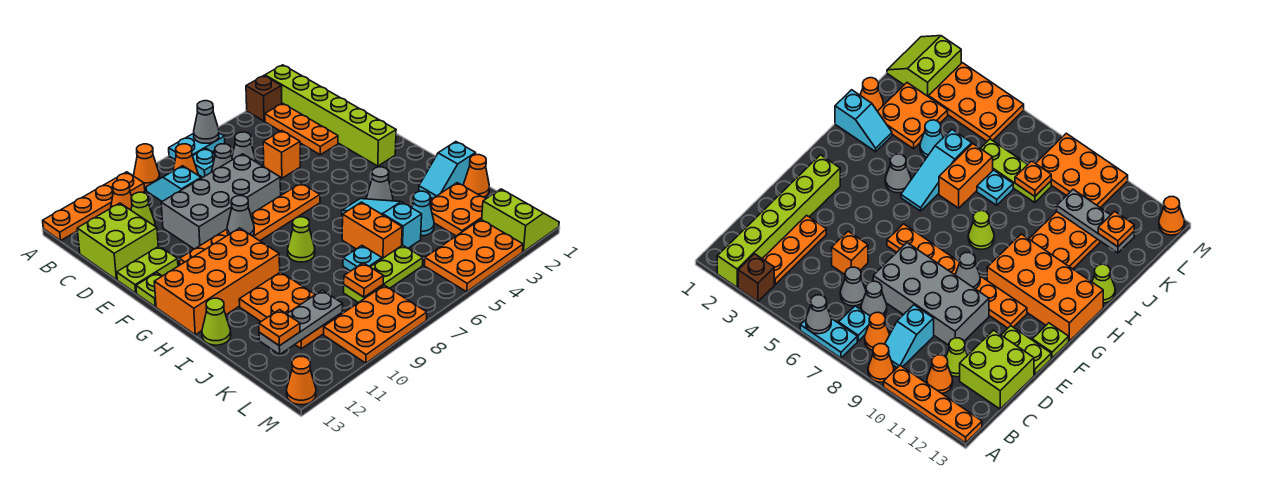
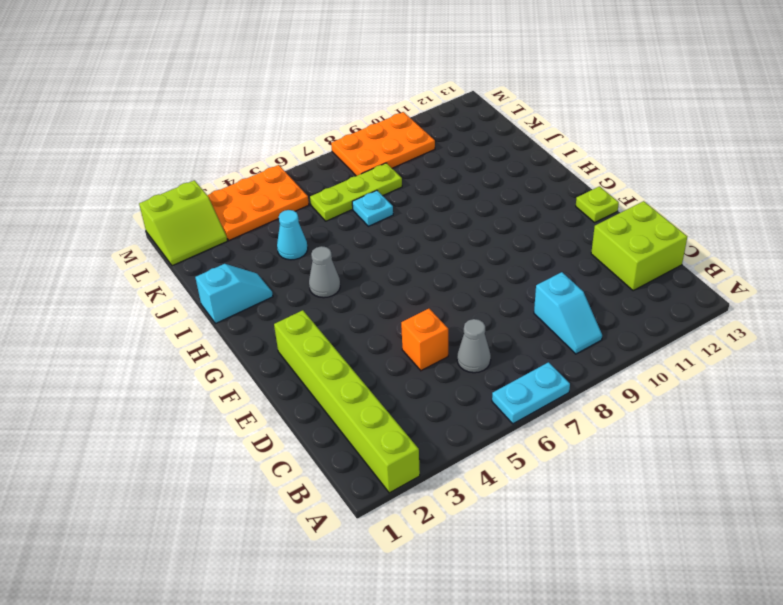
lime 2x2 slope [139,180,227,266] -> lime 2x2 slope turned to [482,189,559,252]
none -> brown 1x1 brick [246,76,282,121]
none -> orange 1x1 cone [134,144,160,187]
none -> orange 1x4 plate [43,172,145,240]
none -> orange 1x3 plate [265,103,338,155]

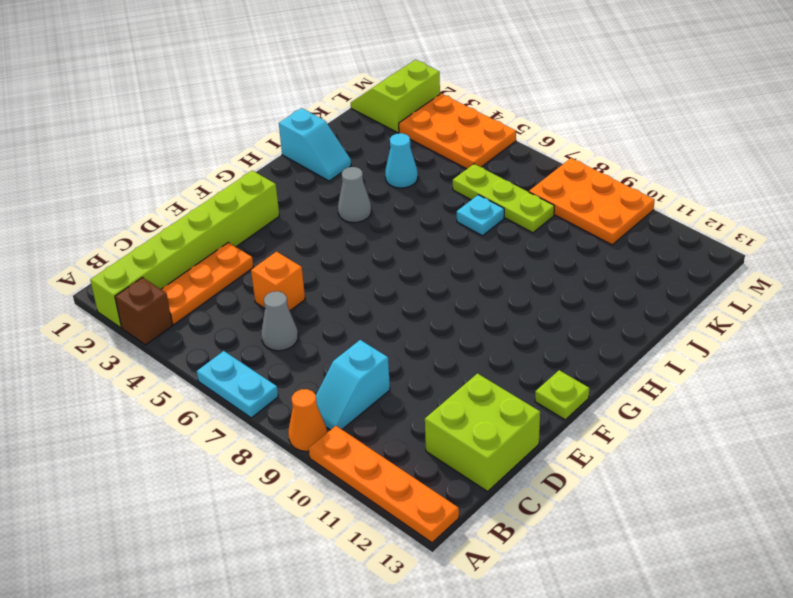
none -> cyan 1x1 plate [193,148,215,177]
none -> orange 1x1 cone [173,144,198,175]
none -> orange 1x1 cone [111,180,132,210]
none -> grey 1x1 cone [212,144,233,172]

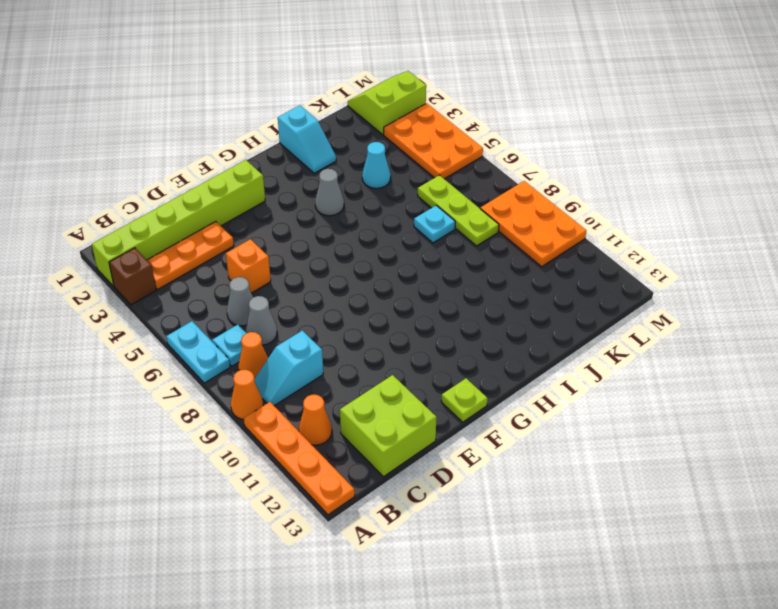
none -> lime 1x1 cone [131,192,155,226]
none -> grey 2x4 brick [161,154,281,249]
none -> lime 1x2 plate [117,246,178,293]
none -> orange 1x6 plate [180,183,320,265]

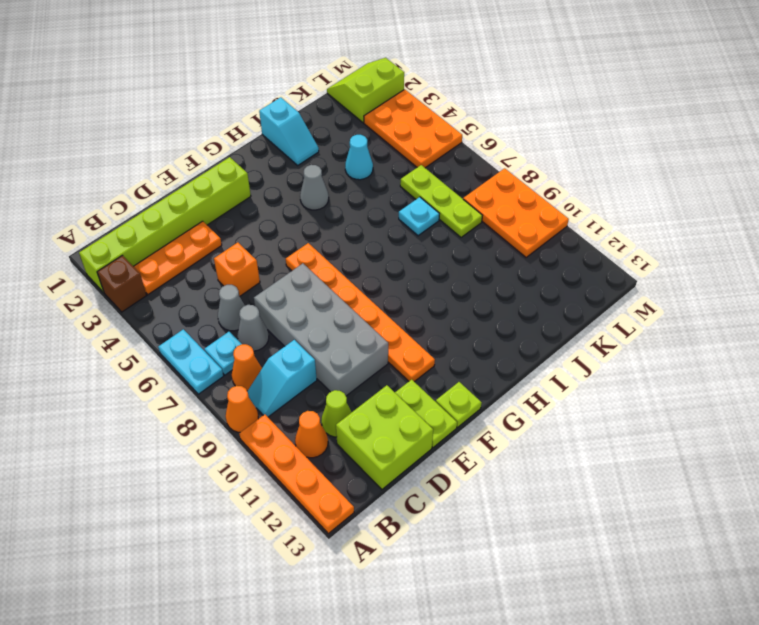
none -> orange 2x4 brick [154,228,280,335]
none -> cyan 1x3 slope [342,199,422,248]
none -> lime 1x1 cone [288,217,315,262]
none -> orange 1x2 brick [342,202,402,259]

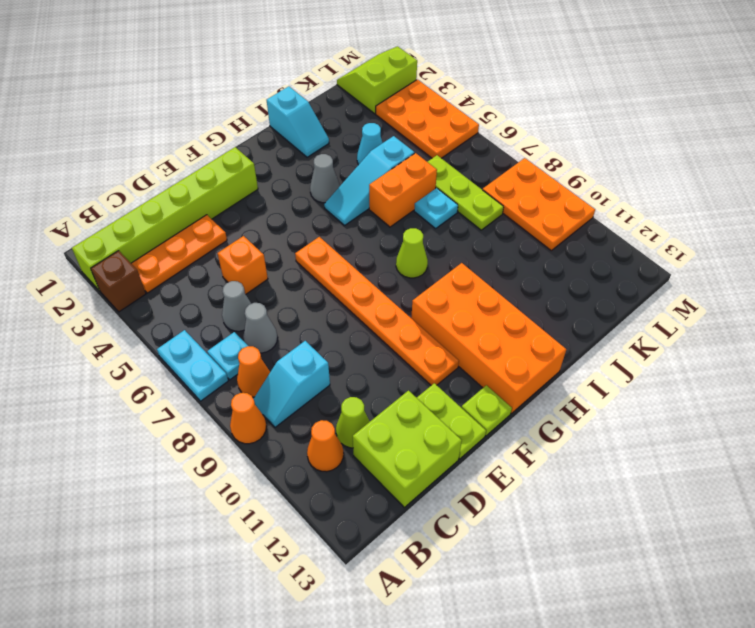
none -> orange 1x4 plate [43,172,145,240]
none -> grey 2x4 brick [161,154,281,249]
none -> orange 2x3 plate [239,272,342,349]
none -> lime 1x1 cone [202,298,231,345]

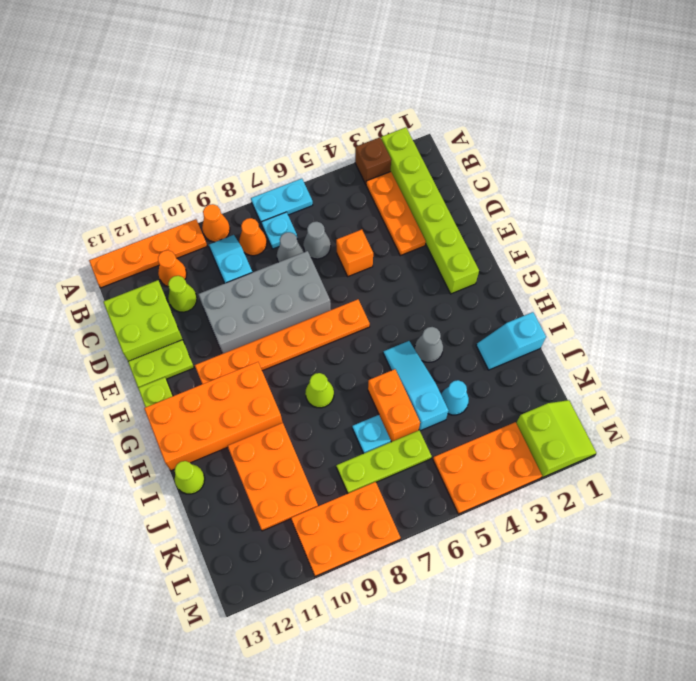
none -> orange 1x1 cone [463,155,489,197]
none -> orange 2x2 plate [430,183,486,236]
none -> orange 1x1 cone [287,357,316,405]
none -> grey 1x1 cone [194,101,219,143]

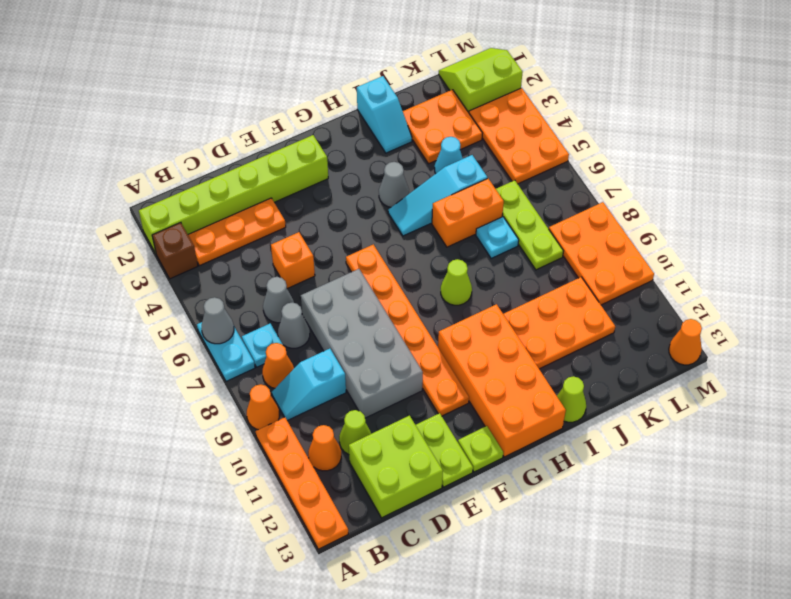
none -> orange 1x1 cone [463,155,489,197]
none -> grey 1x1 cone [227,196,254,236]
none -> orange 1x1 plate [344,263,384,297]
none -> grey 1x3 plate [259,290,343,355]

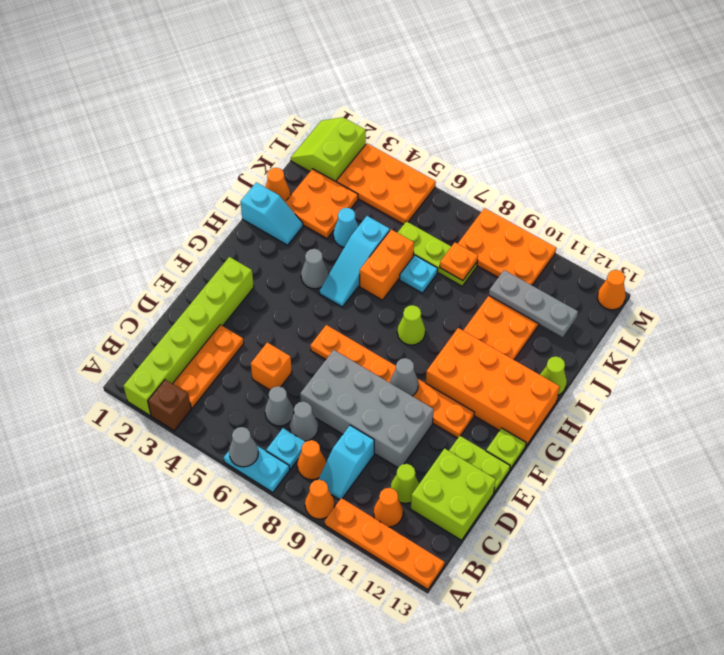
none -> orange 1x1 plate [259,310,300,346]

